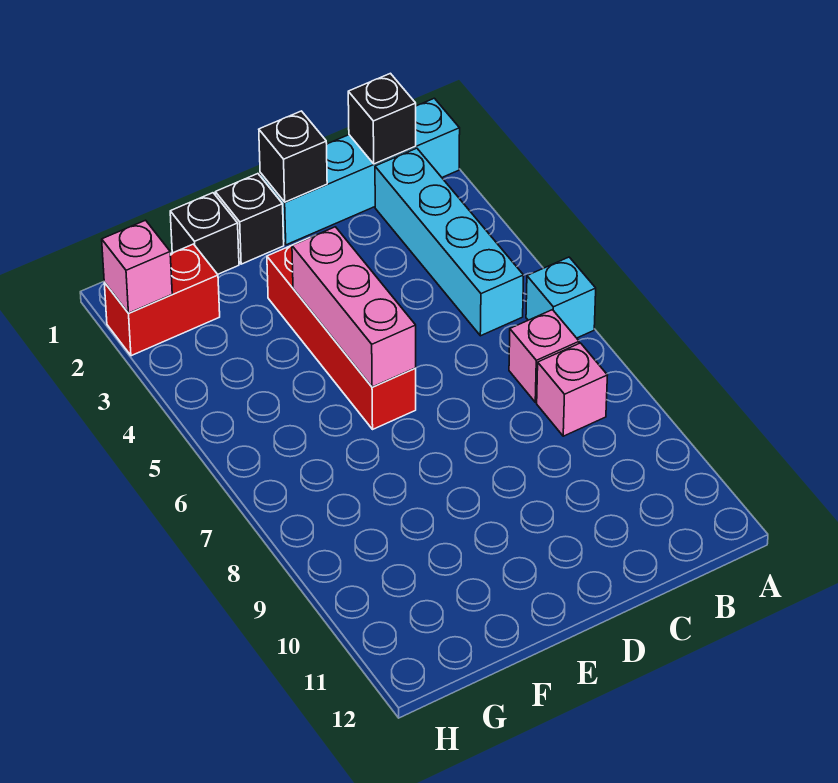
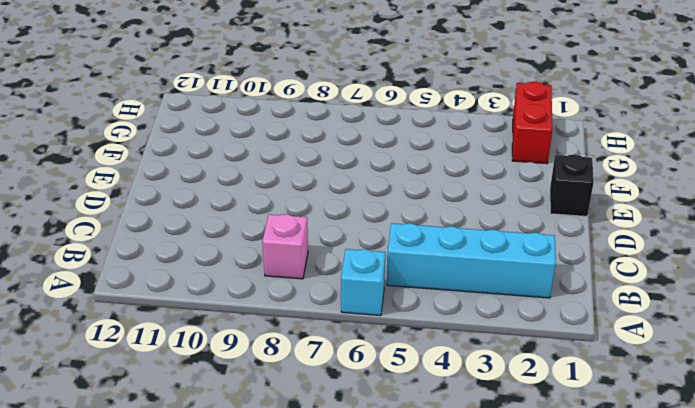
none -> cyan 1x4 brick [260,98,460,245]
none -> pink 1x1 brick [509,310,579,402]
none -> red 1x4 brick [267,246,416,429]

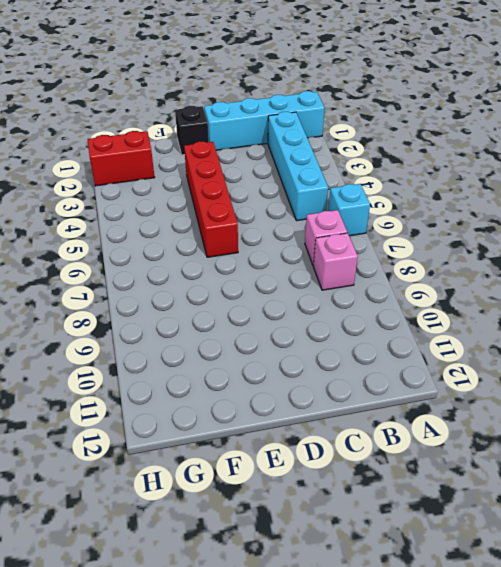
none -> black 1x1 brick [170,193,239,274]
none -> black 1x1 brick [348,73,416,164]
none -> black 1x1 brick [259,111,327,202]

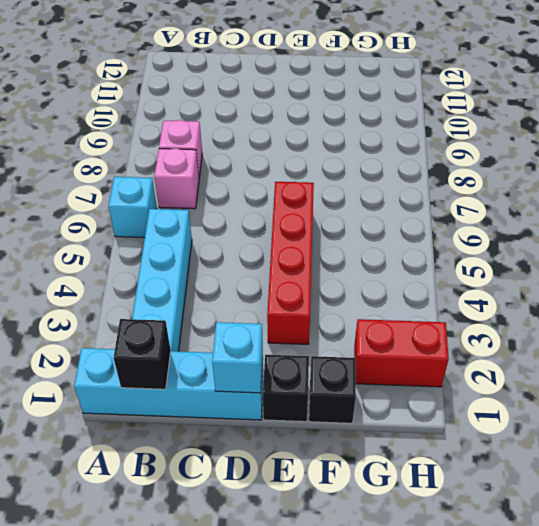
cyan 1x1 brick [212,322,263,393] -> black 1x1 brick [259,111,327,202]
none -> pink 1x3 brick [292,227,416,387]
none -> pink 1x1 brick [102,220,172,313]

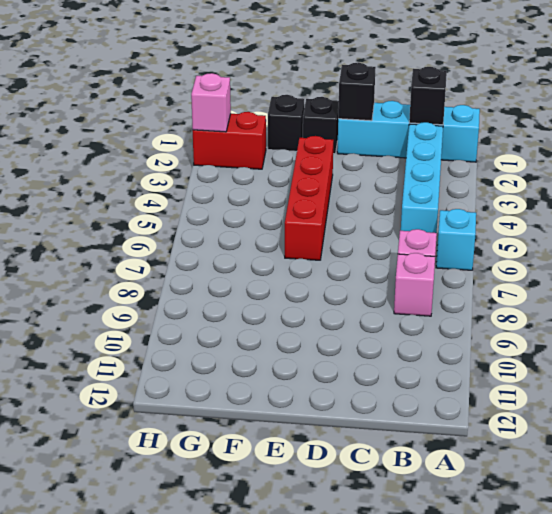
none -> pink 1x3 brick [292,227,416,387]

